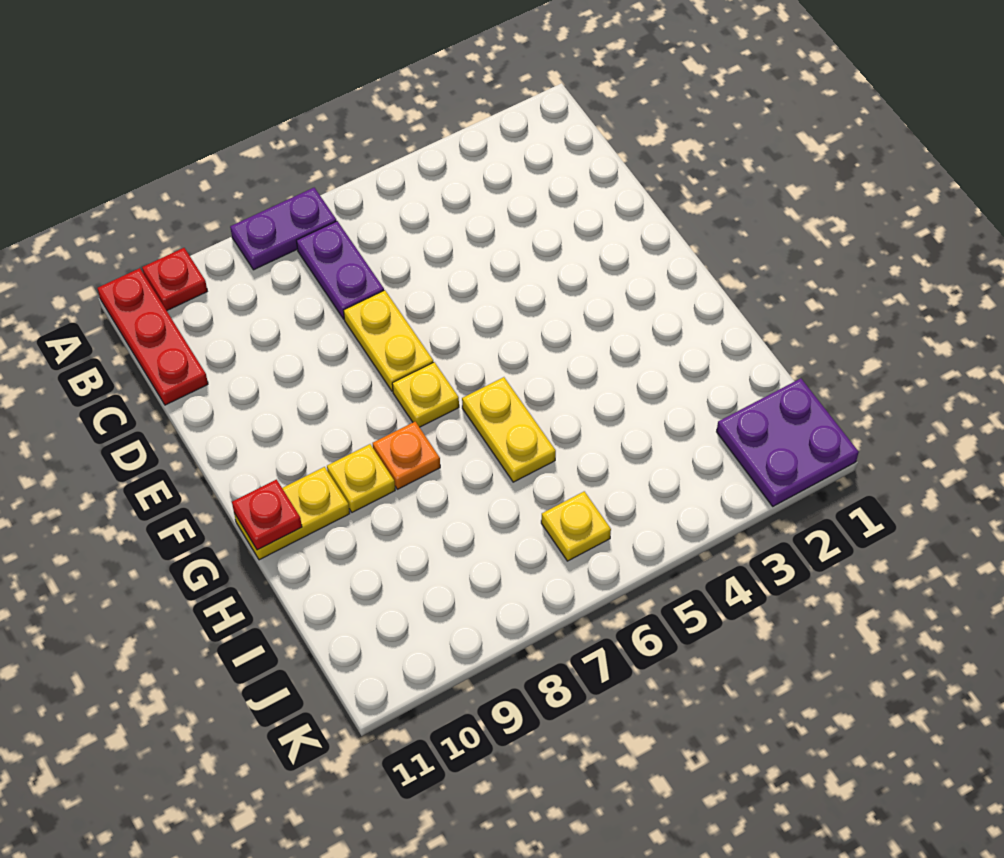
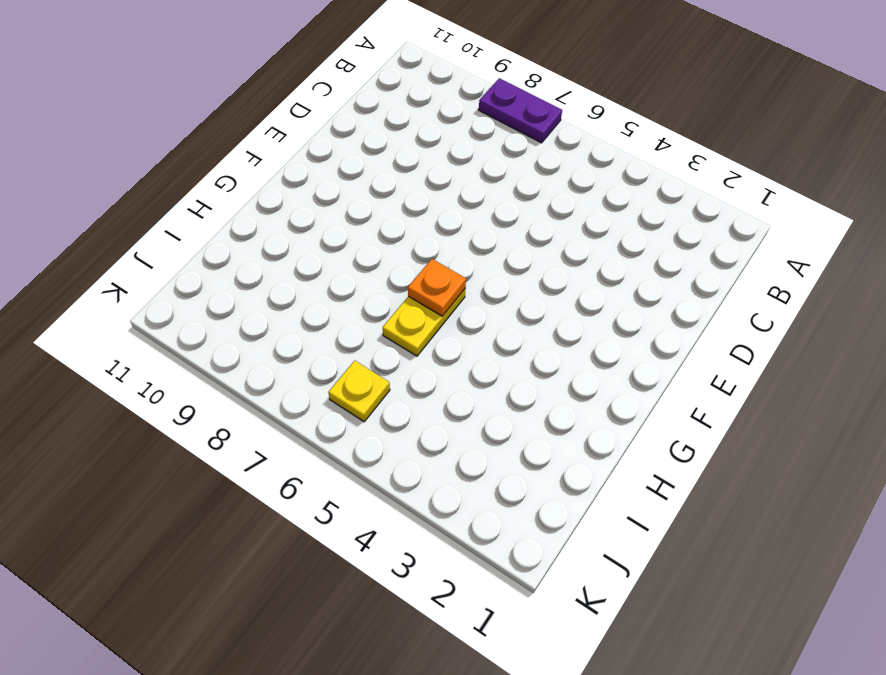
orange 1x1 plate [408,259,466,316] -> orange 1x1 plate moved to [373,422,440,489]
none -> red 1x1 plate [142,248,207,311]
none -> red 1x3 plate [98,268,208,405]
none -> purple 1x2 plate [296,221,384,319]

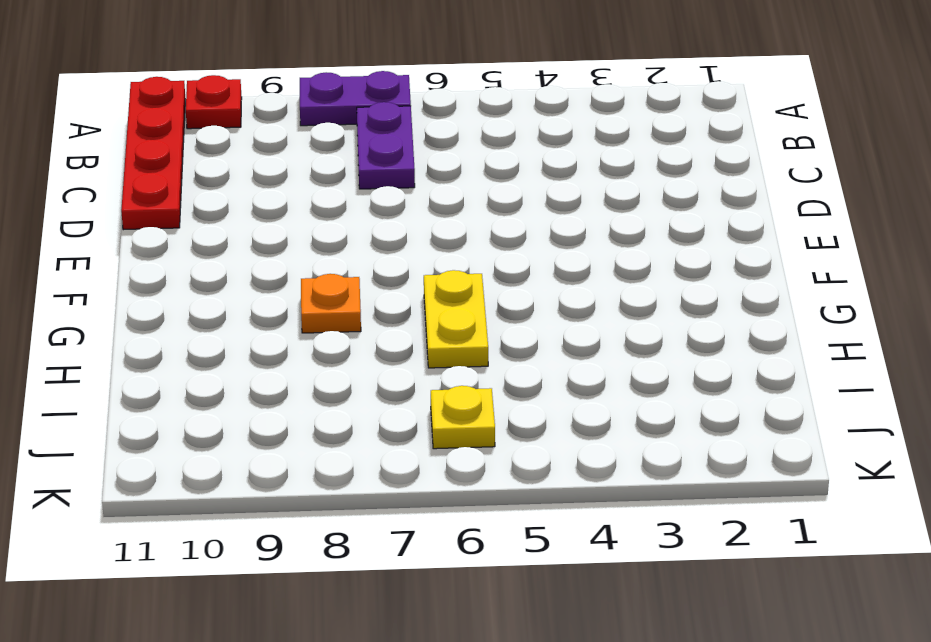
red 1x4 plate [121,77,185,230] -> red 1x3 plate [98,268,208,405]
none -> yellow 1x2 plate [344,290,433,391]
none -> yellow 1x1 plate [392,362,459,427]
none -> yellow 1x1 plate [327,444,395,512]

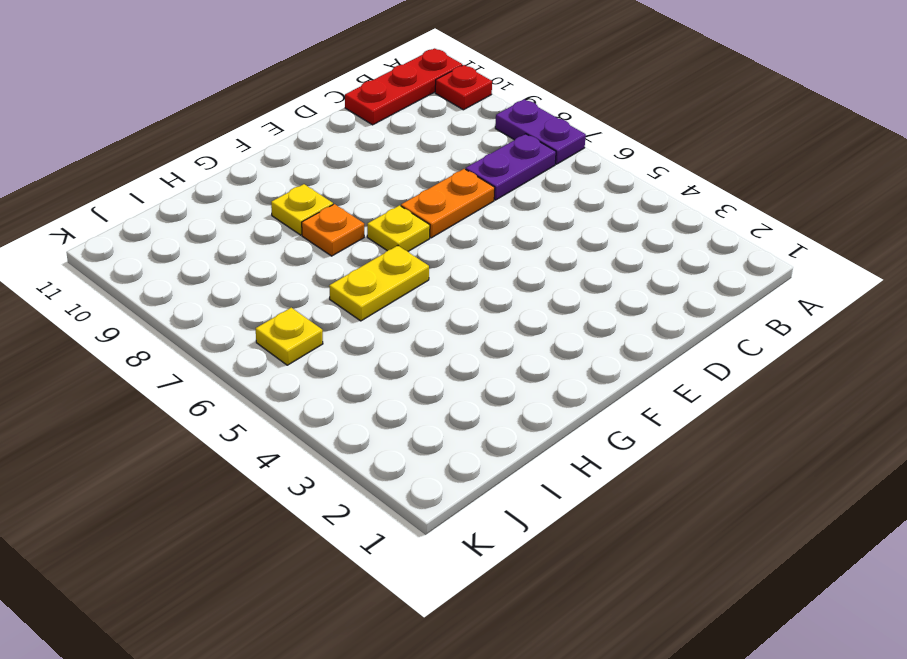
orange 1x2 plate [401,169,495,238] -> yellow 1x2 plate [344,290,433,391]
none -> yellow 1x2 plate [234,467,350,560]
none -> purple 2x2 plate [717,378,859,506]
none -> red 1x1 plate [232,480,302,550]

